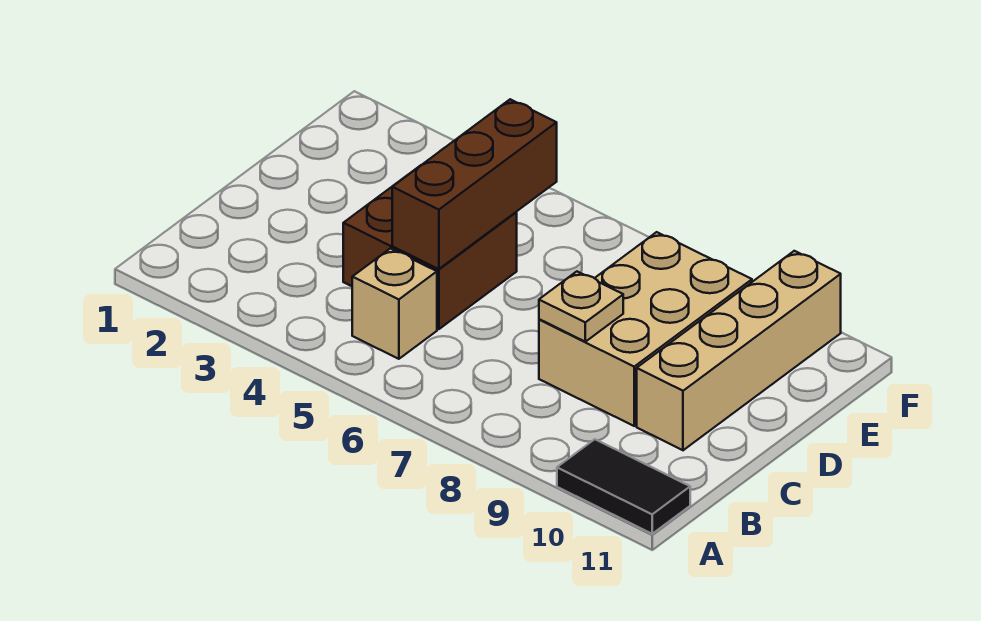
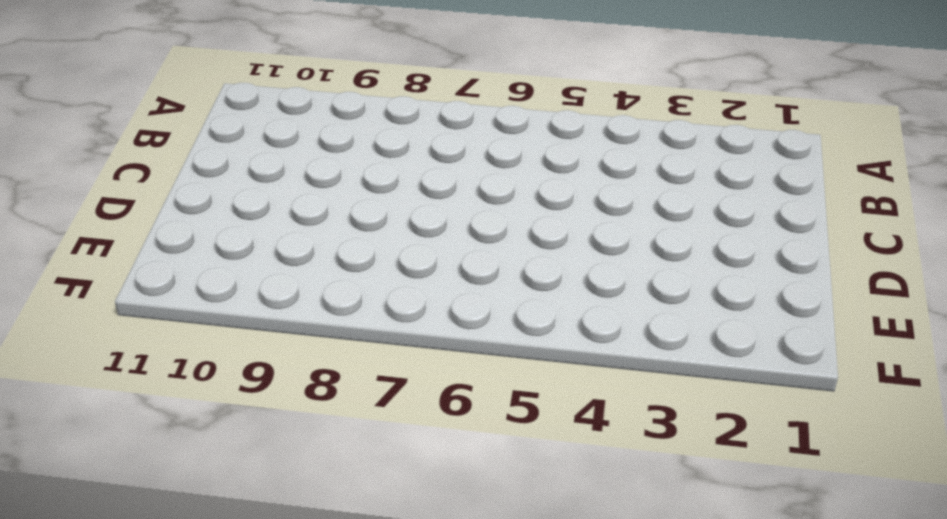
none -> black 1x2 tile [557,439,690,534]
none -> tan 1x1 brick [352,248,437,359]

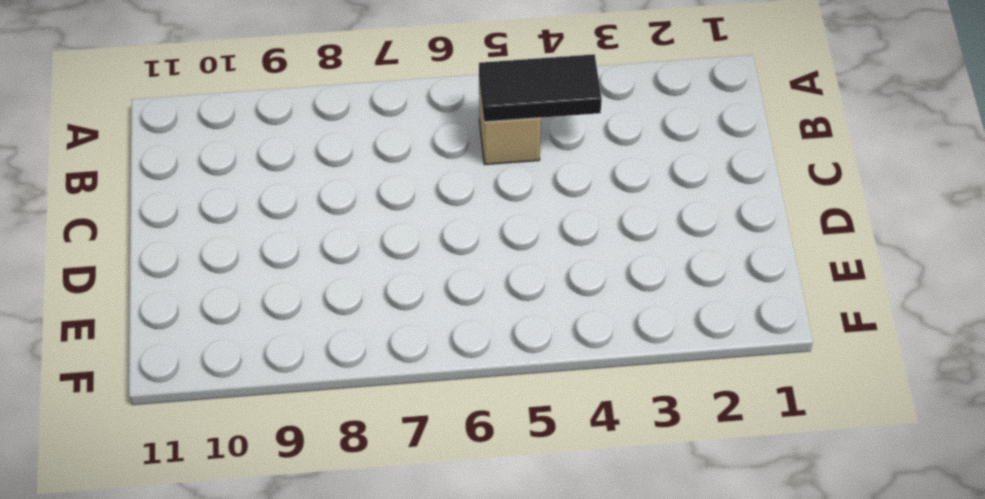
black 1x2 tile [479,54,602,122] -> black 1x2 tile moved to [557,439,690,534]
none -> brown 2x2 brick [343,165,517,329]
none -> tan 2x3 brick [539,232,752,426]

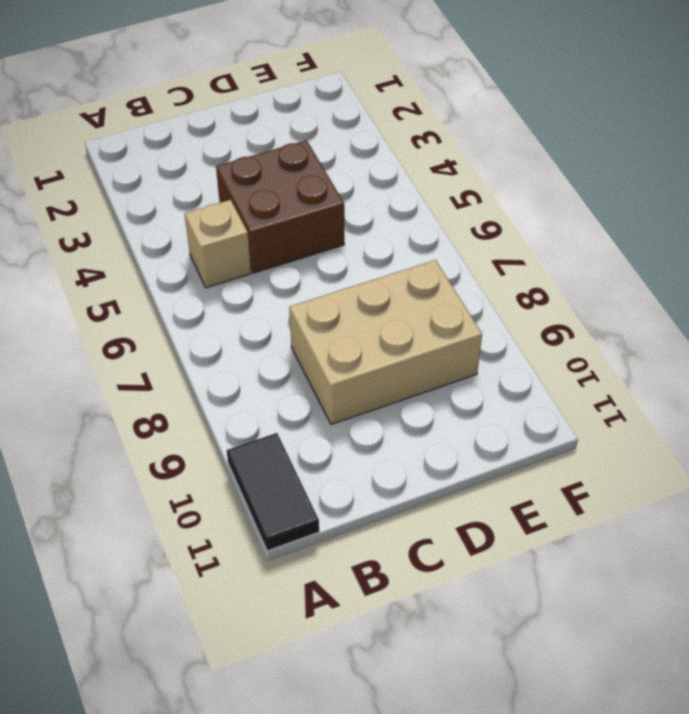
none -> tan 1x4 brick [637,251,841,450]
none -> brown 1x3 brick [392,99,557,269]

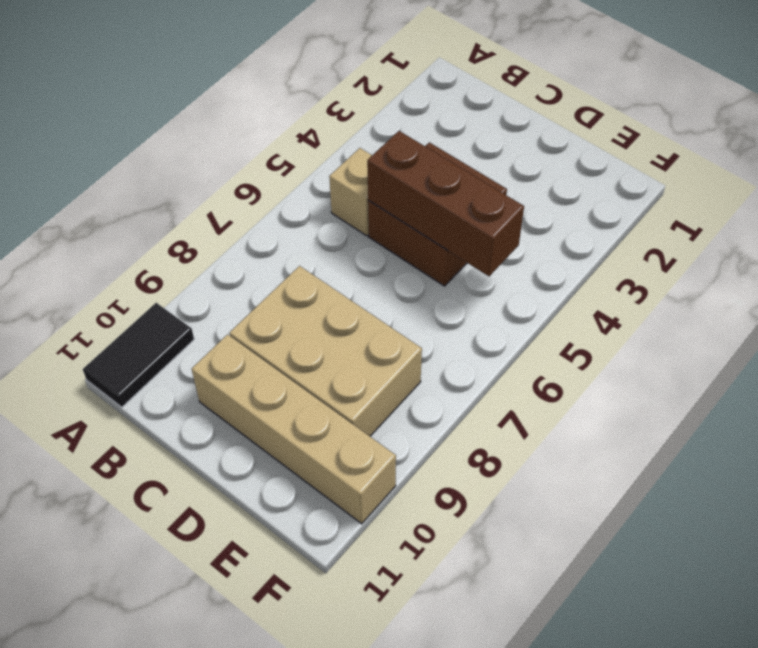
none -> tan 1x1 plate [539,272,623,342]

